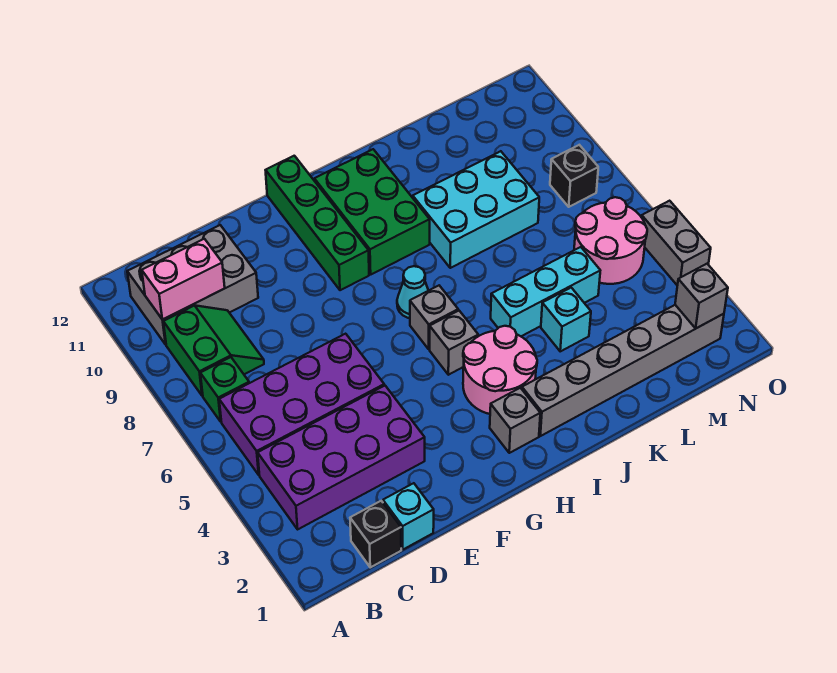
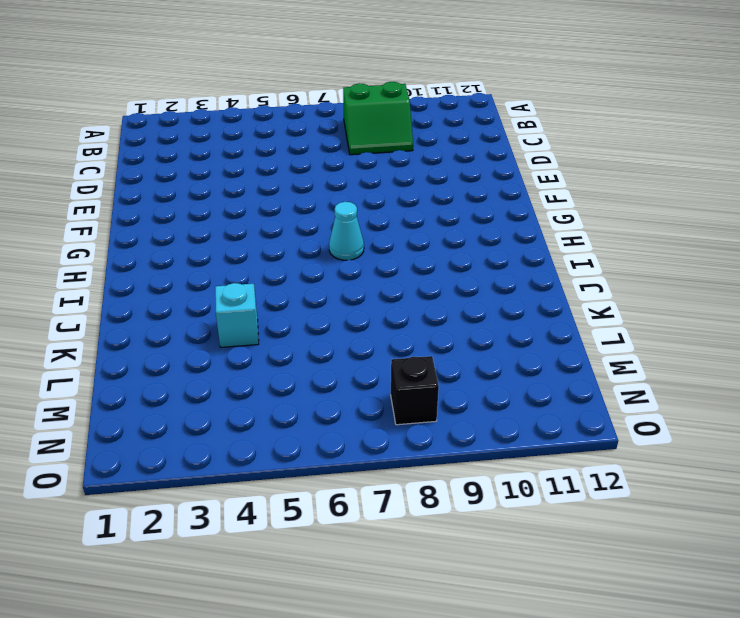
none -> purple 2x4 brick [258,385,425,529]
none -> purple 2x4 brick [219,334,384,475]
none -> green 1x1 brick [200,357,249,422]

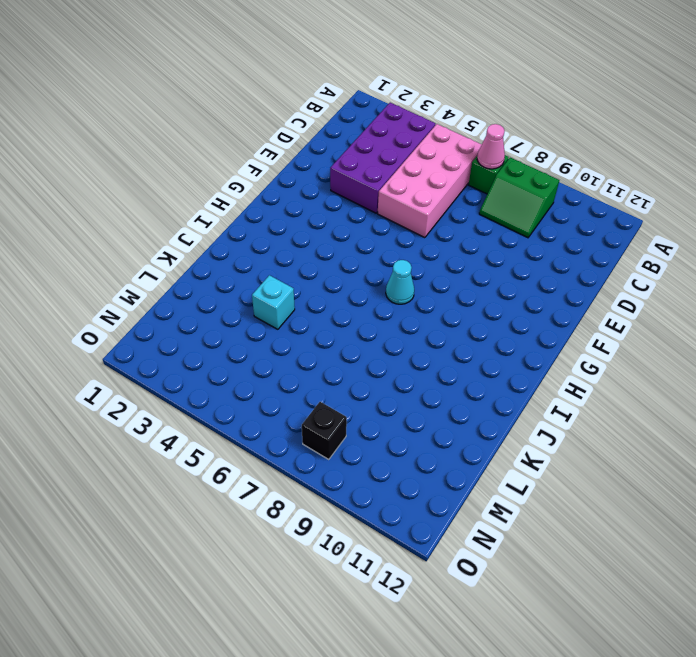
pink 2x4 brick [378,124,482,238] -> purple 2x4 brick [219,334,384,475]
pink 1x1 cone [477,124,505,169] -> none
none -> grey 2x3 brick [127,225,258,345]
none -> black 1x1 brick [350,501,401,567]
none -> cyan 1x1 brick [383,483,434,549]

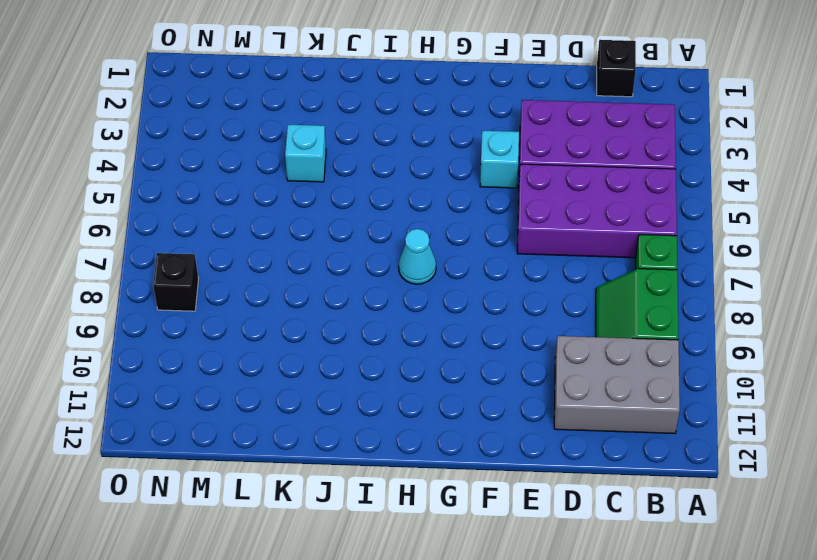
cyan 1x1 brick [480,131,519,188] -> cyan 1x1 brick moved to [383,483,434,549]
none -> green 1x4 brick [266,156,369,290]
none -> grey 1x1 brick [490,388,540,453]
none -> pink 2x2 round brick [463,326,537,414]

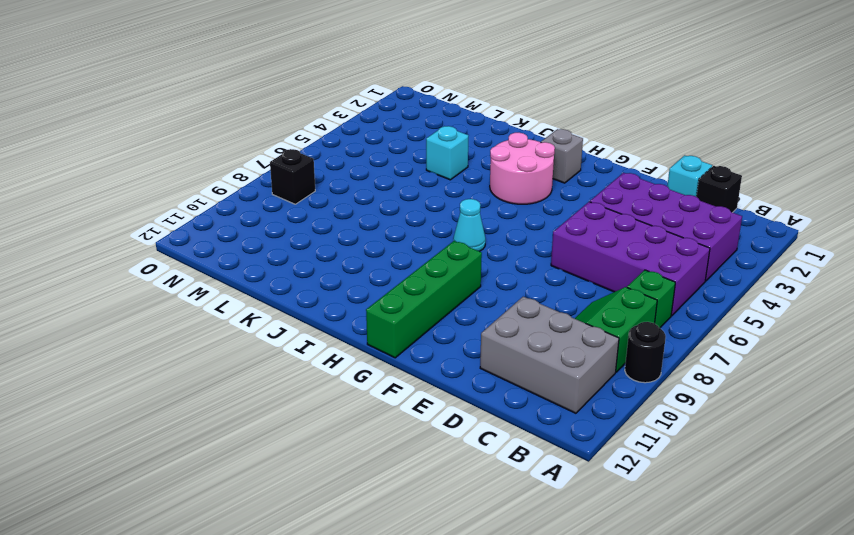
black 1x1 round brick [625,322,666,383] -> none
none -> grey 1x1 brick [430,310,478,375]
none -> grey 1x1 brick [410,286,458,349]
none -> green 2x3 brick [314,149,430,274]

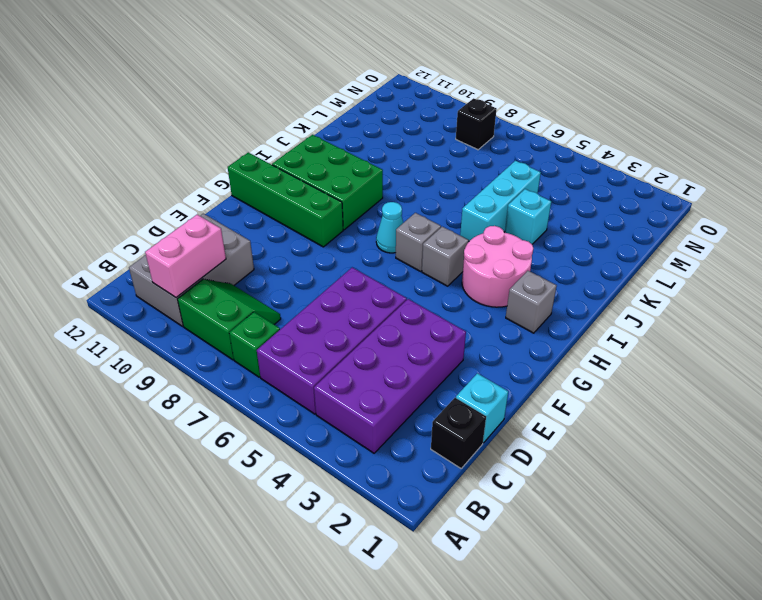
none -> grey 1x6 brick [522,305,724,436]
none -> cyan 2x3 brick [413,151,539,268]
none -> pink 2x2 round brick [574,197,647,284]

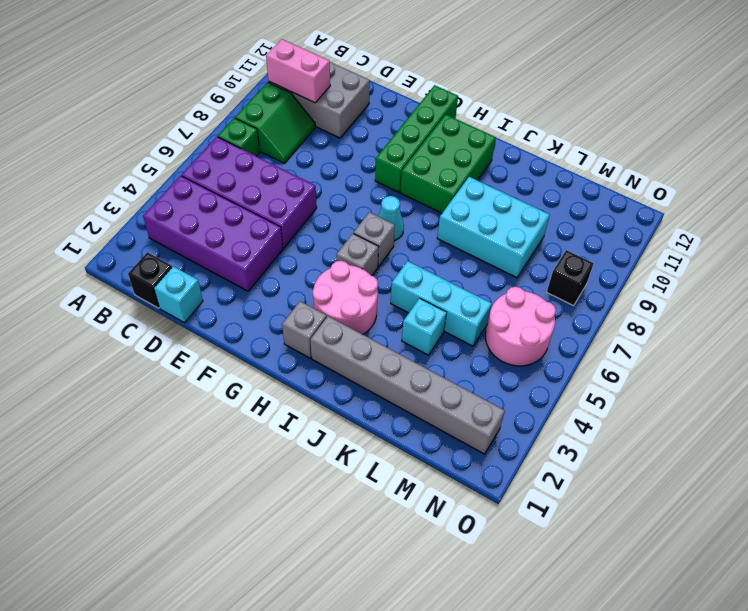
none -> grey 1x2 brick [642,201,711,286]
none -> grey 1x1 brick [675,264,728,329]

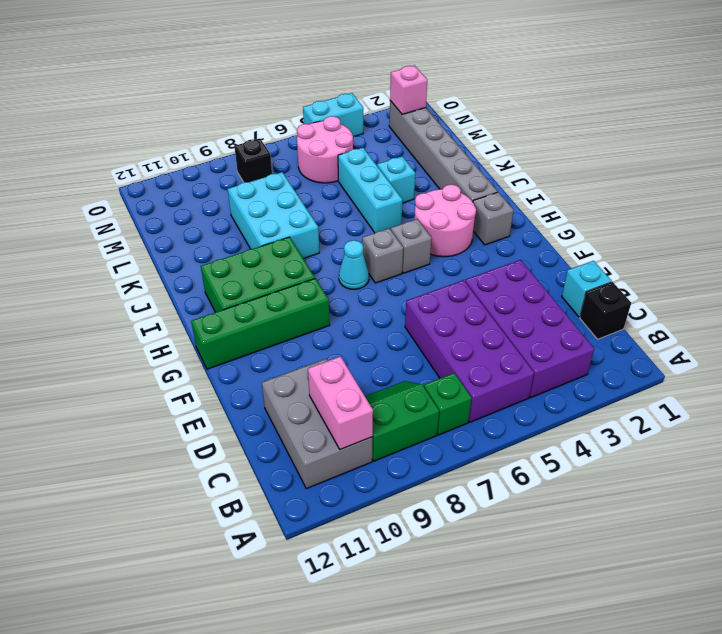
pink 1x1 brick [390,65,427,114] -> grey 1x1 brick [675,264,728,329]
cyan 1x2 brick [303,93,363,137] -> grey 1x2 brick [642,201,711,286]

